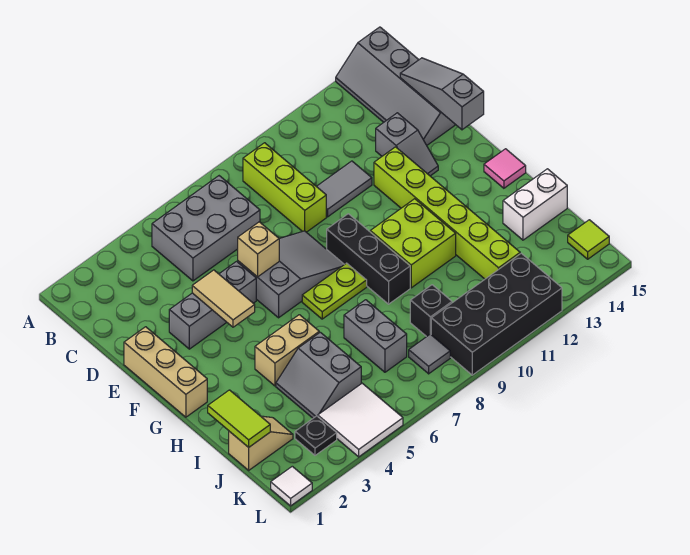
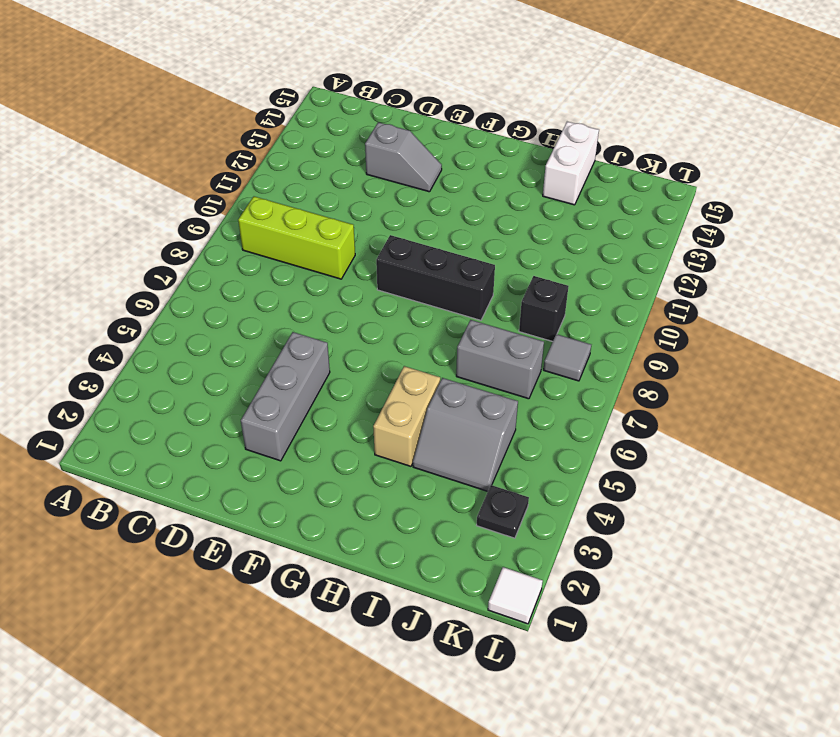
none -> grey 2x4 slope [336,27,456,145]
none -> grey 2x3 brick [152,176,260,281]
none -> grey 1x2 tile [316,161,372,217]

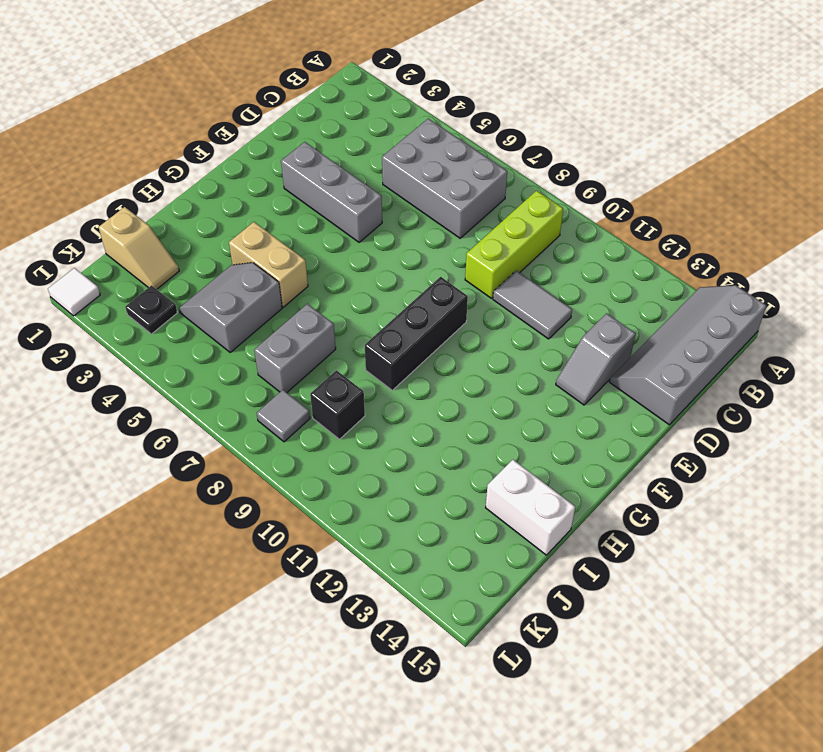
none -> tan 1x3 brick [124,327,207,417]
none -> grey 2x3 slope [238,231,344,318]
none -> lime 1x6 brick [374,147,520,279]

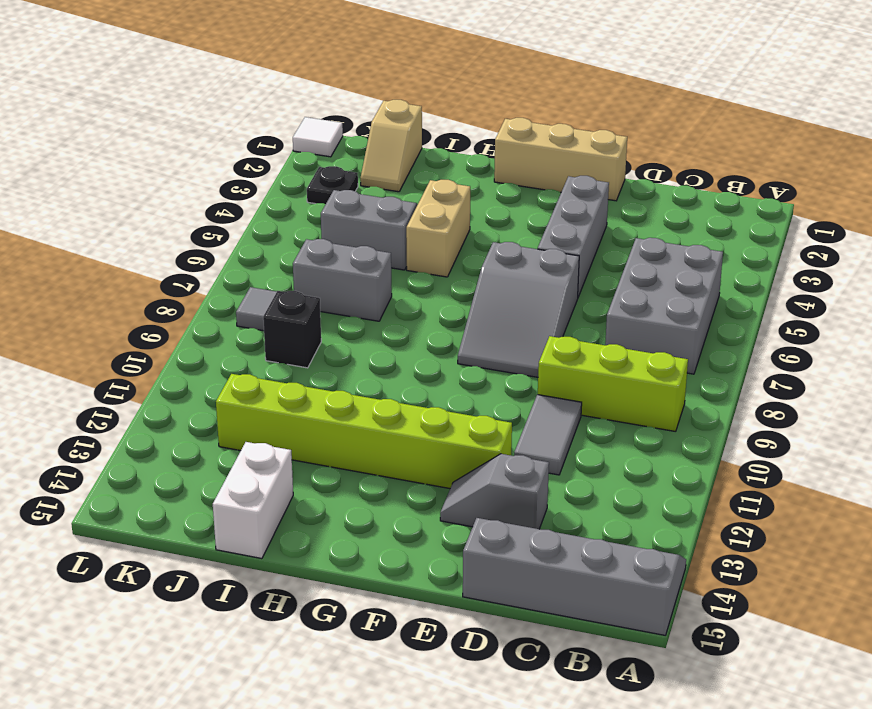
none -> black 1x3 brick [327,214,410,304]
none -> lime 1x2 plate [302,263,367,319]
none -> lime 2x2 brick [370,199,456,288]

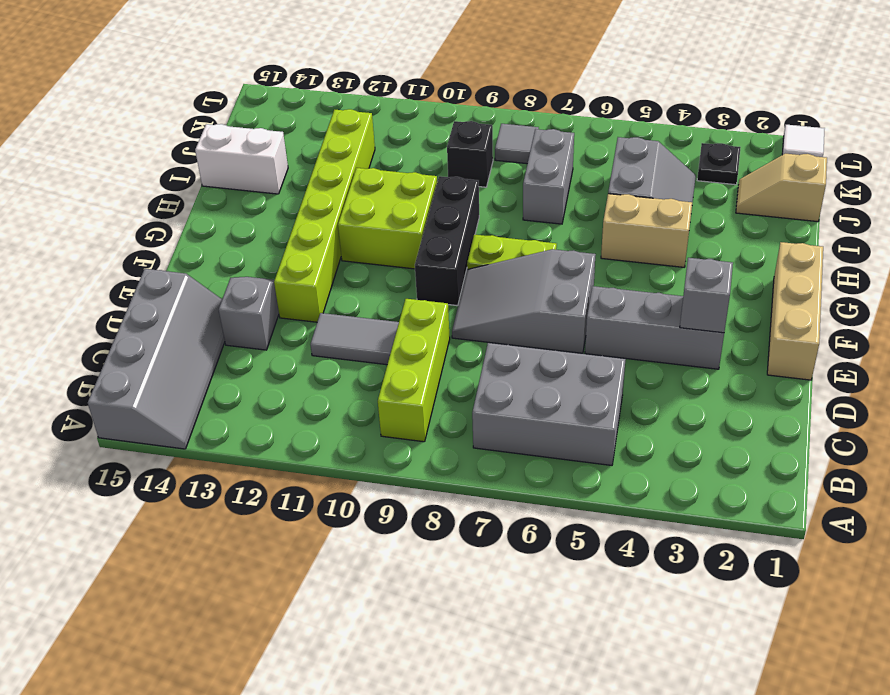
grey 1x1 brick [680,258,733,333] -> none
none -> pink 1x1 tile [484,149,526,188]
none -> white 2x2 tile [318,383,403,457]
none -> black 2x4 brick [431,253,562,375]

